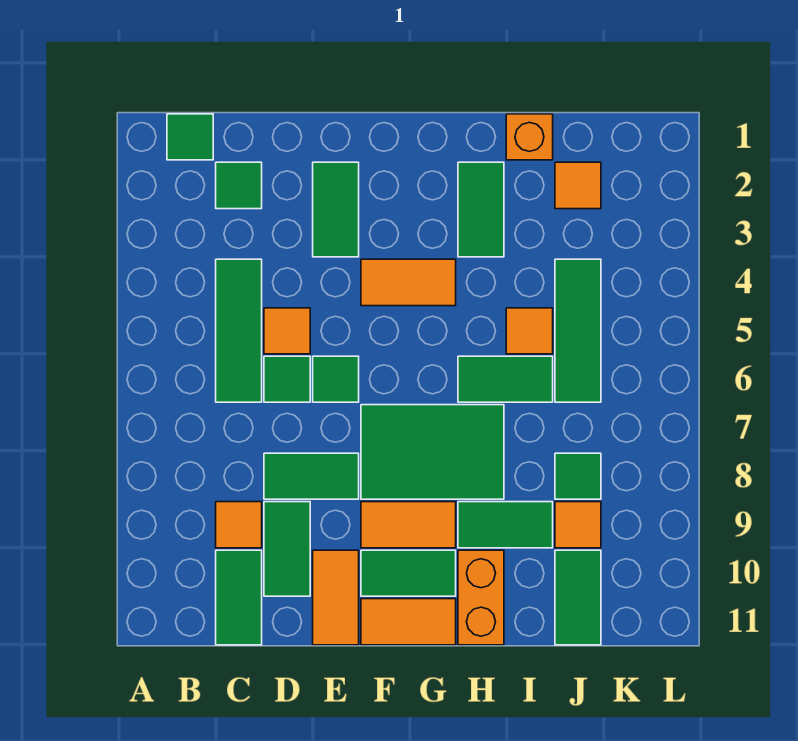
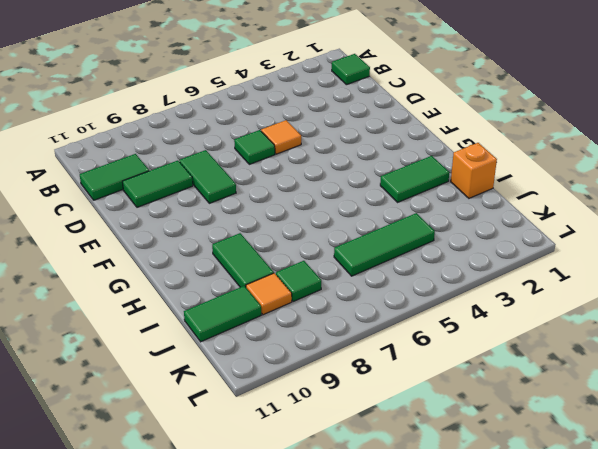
none -> green 1x1 tile [216,162,262,209]
none -> green 1x3 tile [216,259,262,402]
none -> orange 1x1 tile [216,502,262,548]

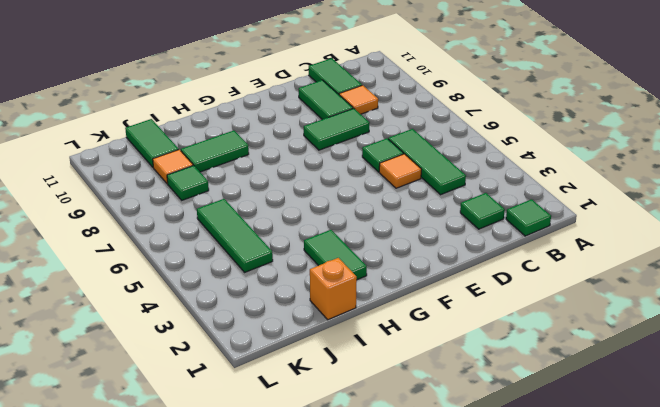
none -> green 1x2 tile [313,162,359,257]
none -> green 1x1 tile [313,356,359,402]
none -> orange 1x2 tile [313,550,359,645]

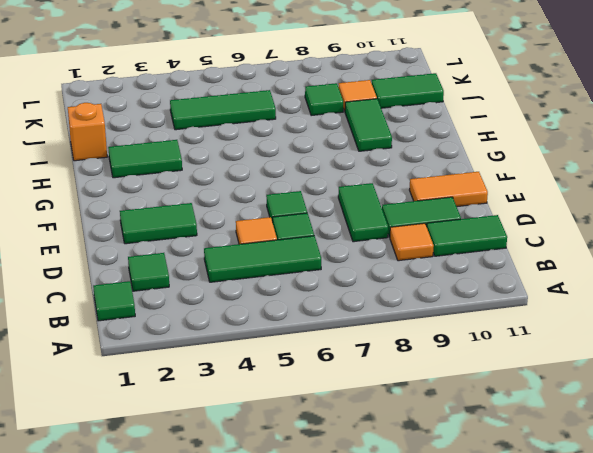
none -> orange 1x2 tile [361,259,456,306]
none -> green 2x3 tile [361,405,504,499]
none -> orange 1x2 tile [361,502,456,548]

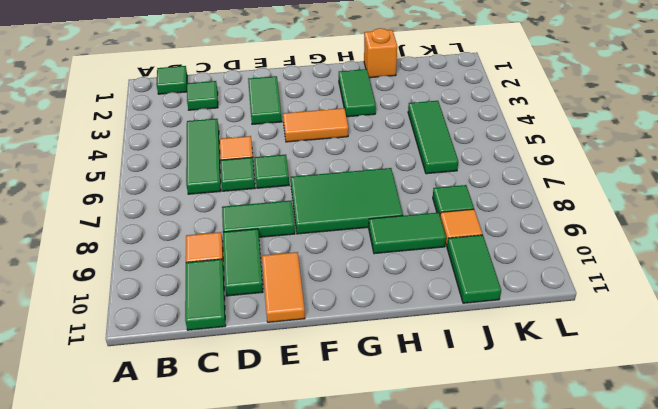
none -> orange 1x2 tile [361,502,456,548]
none -> green 1x2 tile [361,550,456,596]
none -> orange 1x2 tile [361,599,456,645]

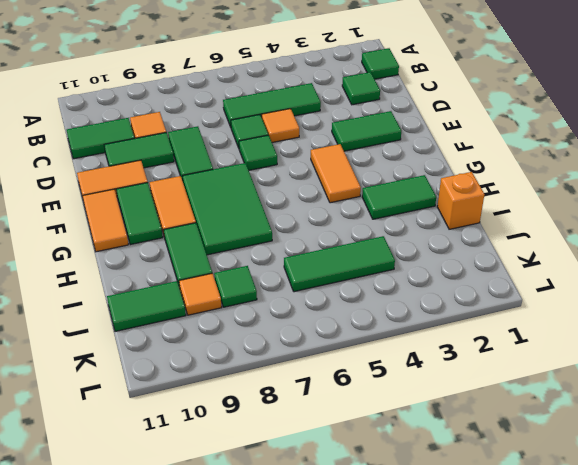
none -> green 1x2 tile [458,356,553,402]
none -> orange 1x2 brick [458,550,504,645]
none -> orange 1x1 tile [506,308,553,354]

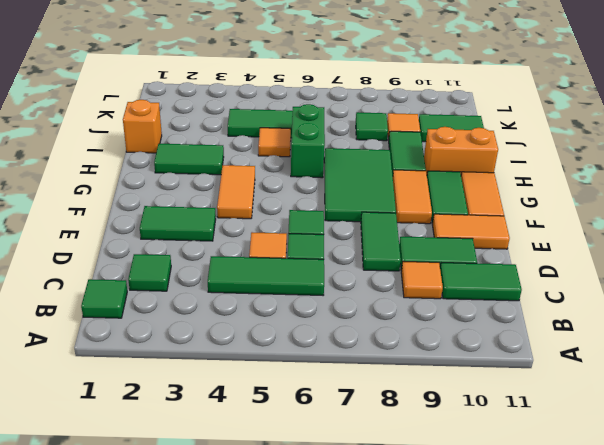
green 1x2 brick [291,104,325,178] -> green 1x2 tile [458,356,553,402]
none -> orange 1x1 tile [555,162,601,209]

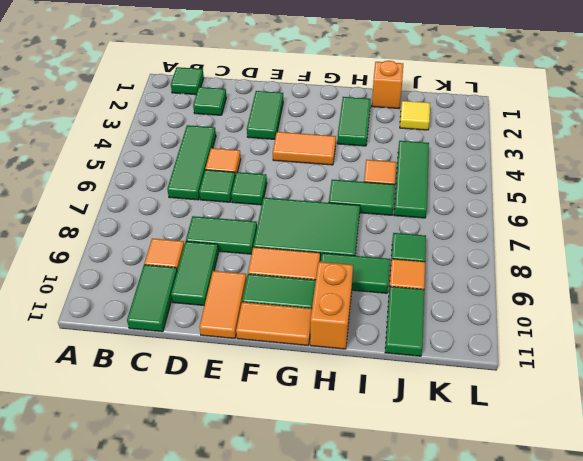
yellow 1x1 tile [400,101,430,130] -> orange 1x1 tile [555,162,601,209]

